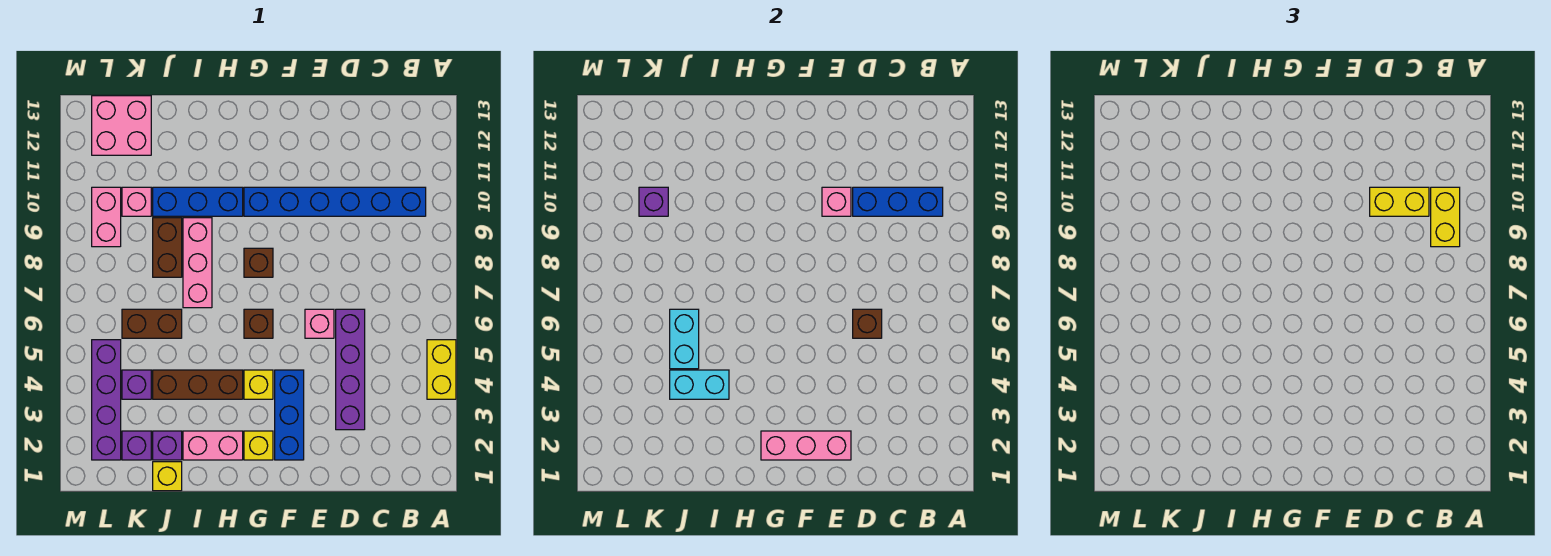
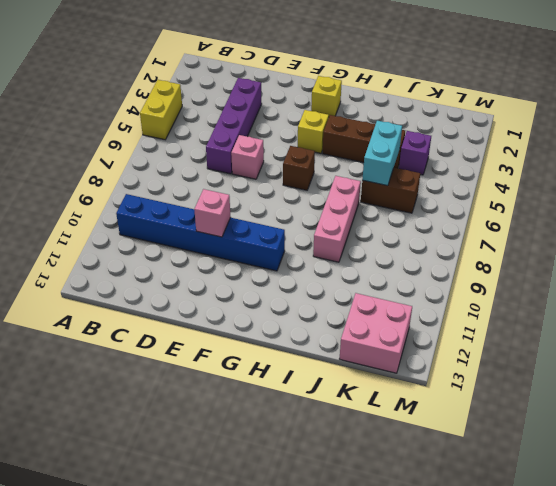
none -> blue 1x3 brick [275,370,304,460]
none -> brown 1x1 brick [244,248,273,277]
none -> pink 1x2 brick [183,431,243,460]
none -> blue 1x3 brick [153,187,243,216]

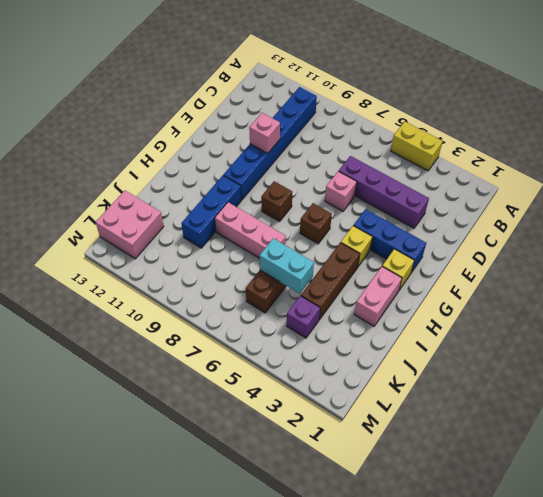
none -> yellow 1x1 brick [153,462,182,491]
none -> purple 1x1 brick [153,431,182,460]
none -> brown 1x2 brick [153,218,182,277]
none -> purple 1x1 brick [122,431,151,460]

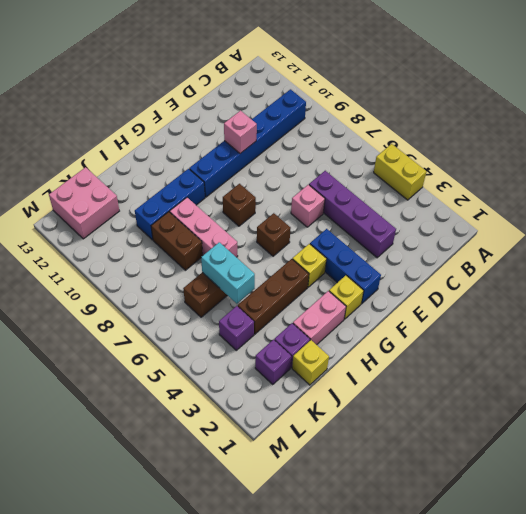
none -> pink 1x1 brick [122,187,151,216]
none -> purple 1x4 brick [92,340,121,460]
none -> pink 1x2 brick [92,187,121,247]
none -> blue 1x3 brick [853,187,943,216]

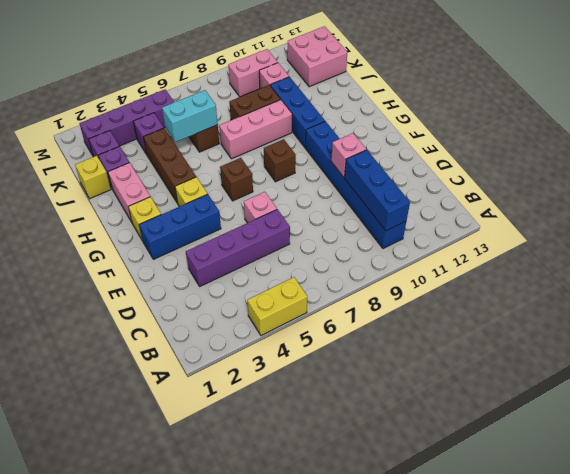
none -> brown 1x1 brick [853,309,882,338]
none -> pink 1x3 brick [761,431,851,460]
none -> cyan 1x2 brick [670,370,729,399]
none -> purple 1x1 brick [639,187,668,216]

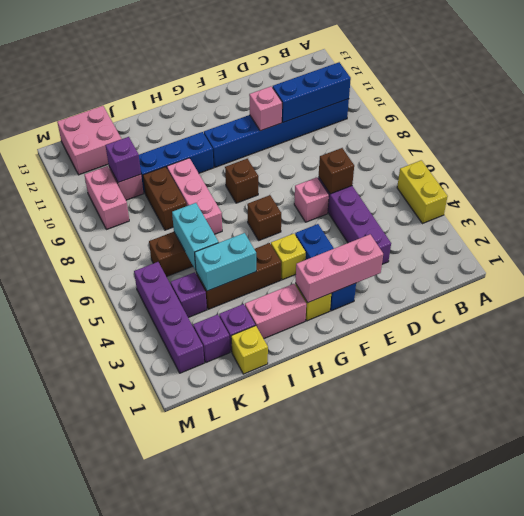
none -> yellow 1x2 brick [1431,187,1460,247]
none -> yellow 1x2 brick [1370,187,1429,216]

